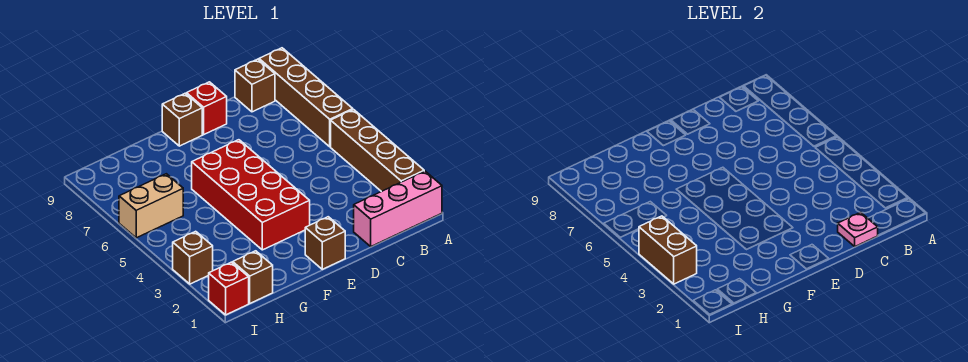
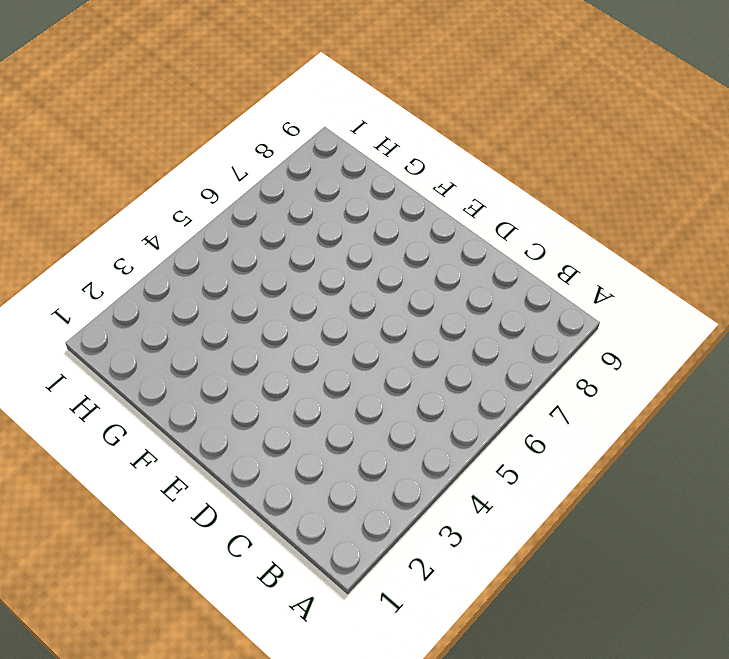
none -> pink 1x3 brick [354,171,442,246]
none -> brown 1x4 brick [331,110,424,192]
none -> brown 1x4 brick [259,48,353,147]

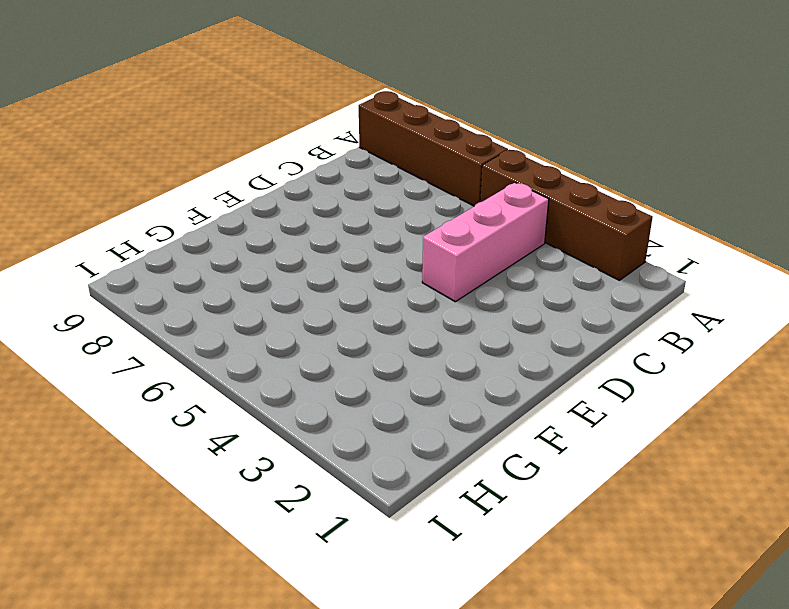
pink 1x3 brick [422,183,549,302] -> pink 1x3 brick moved to [354,171,442,246]
none -> brown 1x1 brick [235,59,275,112]
none -> red 1x1 brick [187,82,227,135]
none -> brown 1x1 brick [305,217,345,269]

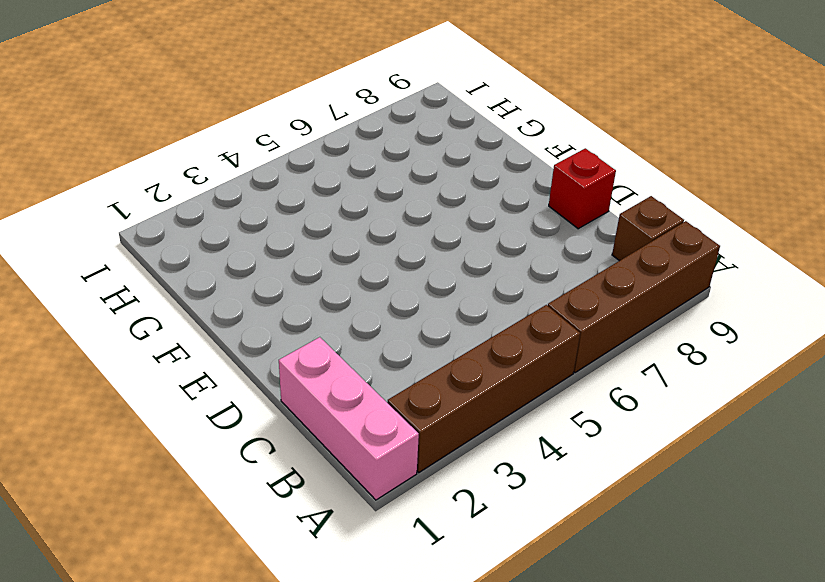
none -> brown 1x1 brick [305,217,345,269]
none -> red 2x4 brick [192,140,310,250]
none -> brown 1x1 brick [162,93,202,146]

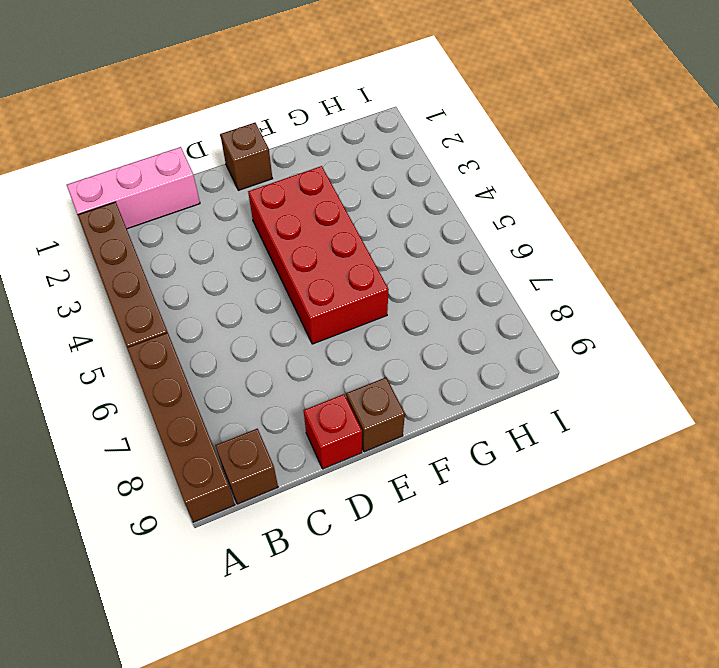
none -> brown 1x1 brick [233,251,273,303]
none -> tan 1x2 brick [119,174,183,238]
none -> red 1x1 brick [209,262,249,315]

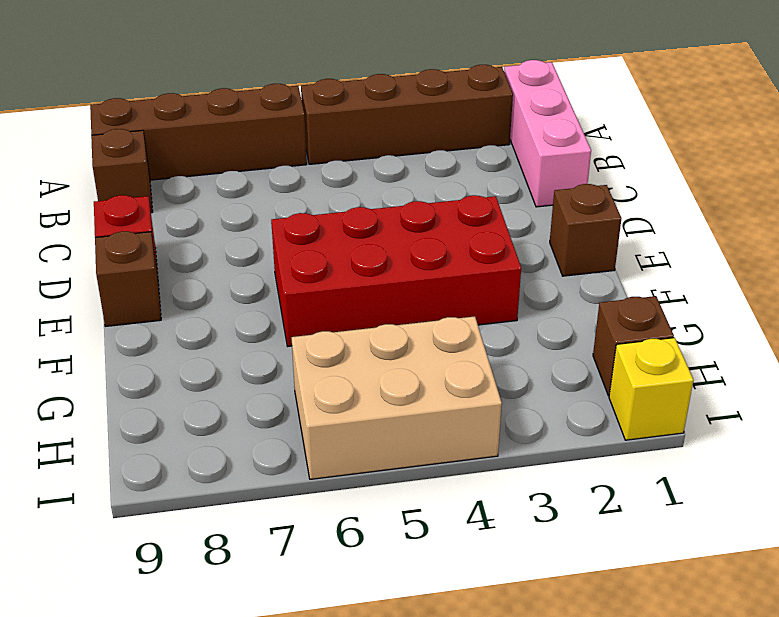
tan 2x3 brick [292,316,502,479] -> tan 1x2 brick [119,174,183,238]
yellow 1x1 brick [609,338,694,440] -> red 1x1 brick [209,262,249,315]
none -> brown 1x1 brick [173,231,213,284]
none -> pink 1x1 plate [838,212,878,246]
none -> brown 1x2 brick [639,216,697,284]

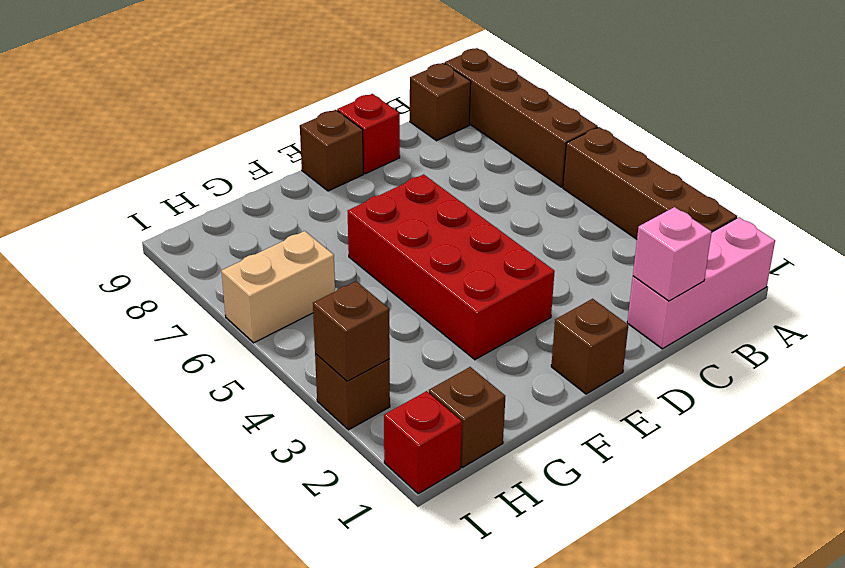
pink 1x1 brick [633,207,712,301] -> pink 1x1 plate [838,212,878,246]
brown 1x1 brick [313,281,390,381] -> brown 1x2 brick [639,216,697,284]

